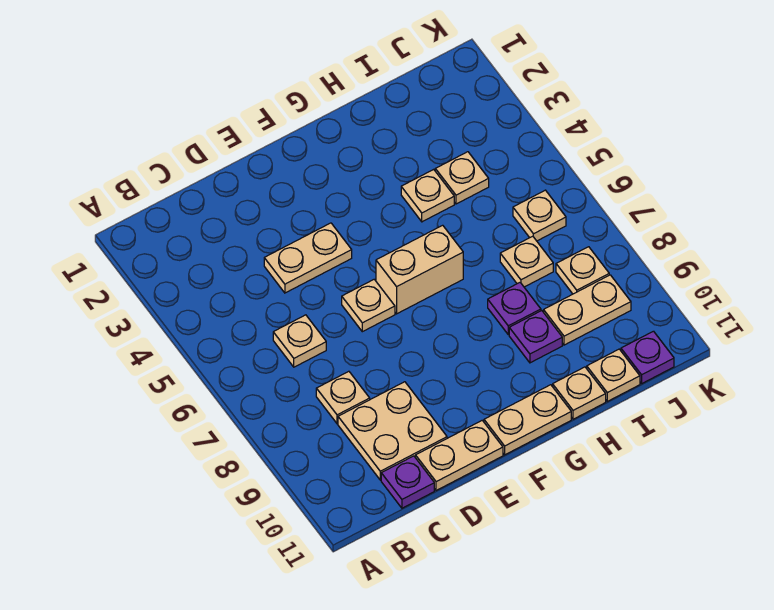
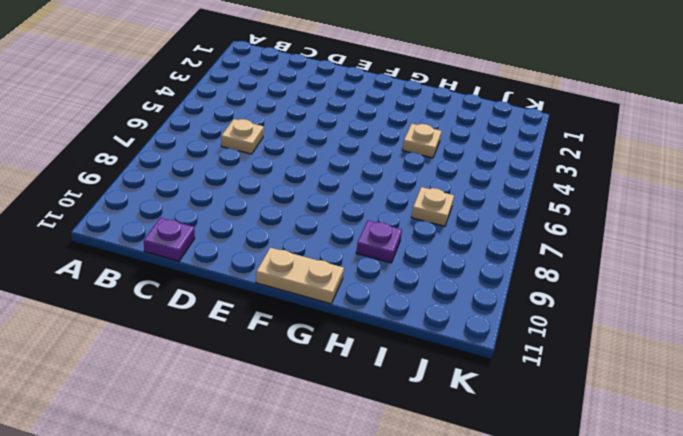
none -> tan 1x1 plate [316,371,370,424]
none -> tan 2x2 plate [338,382,447,480]
none -> tan 1x2 plate [264,223,352,293]

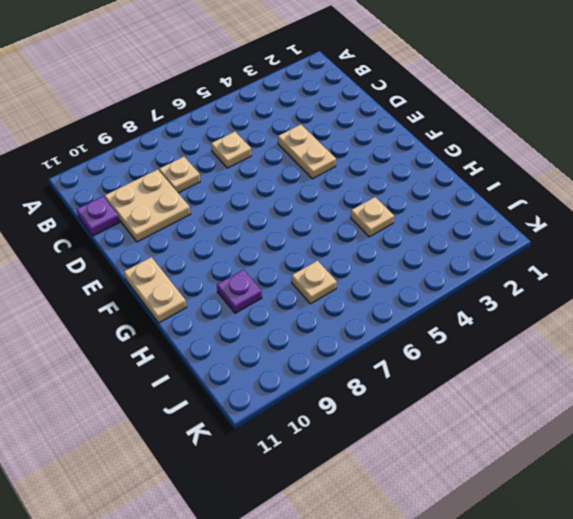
none -> tan 1x2 plate [416,420,503,491]
none -> tan 1x1 plate [342,279,395,332]
none -> tan 1x2 brick [376,225,463,314]

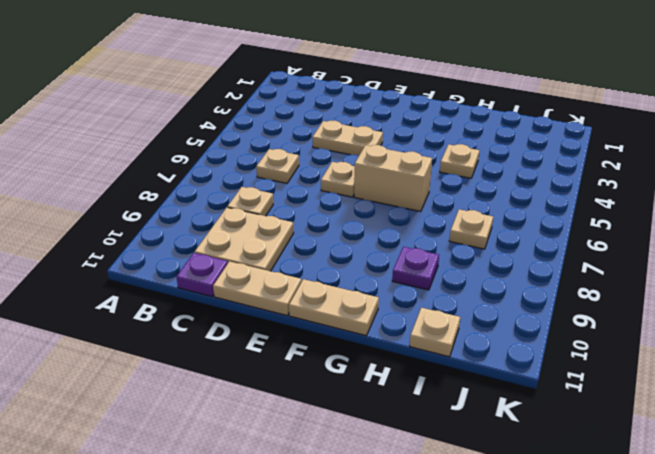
none -> purple 1x1 plate [488,283,541,335]
none -> tan 1x1 plate [553,367,606,419]
none -> tan 1x1 plate [435,152,489,204]

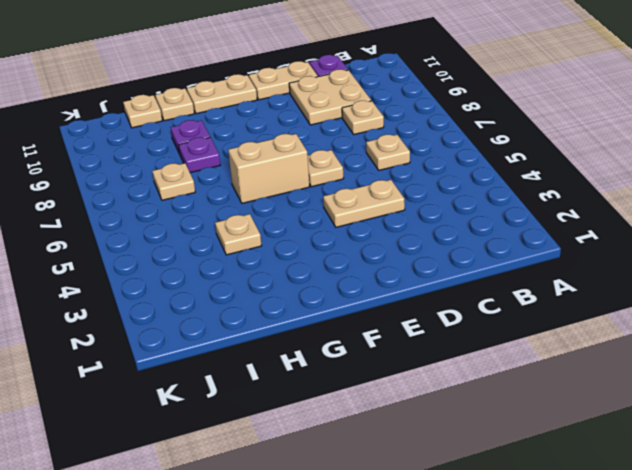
none -> tan 1x1 plate [435,152,489,204]
none -> tan 1x2 plate [544,275,631,345]
none -> tan 1x1 plate [513,190,566,241]

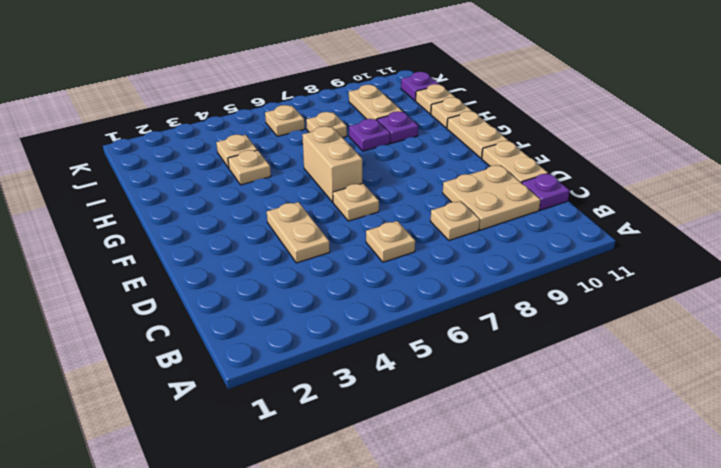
none -> tan 1x1 plate [556,247,609,294]

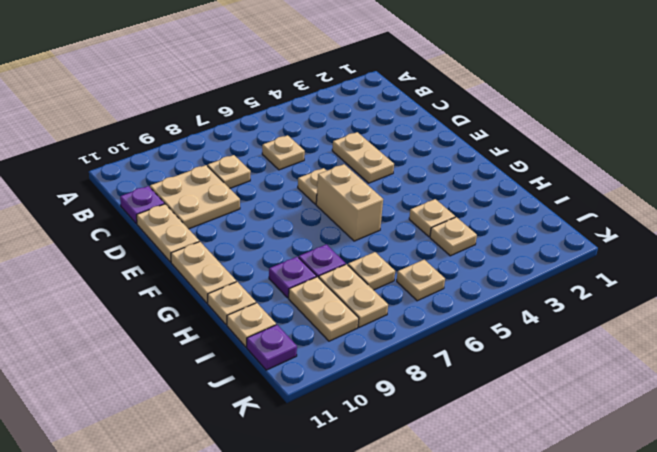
tan 1x2 plate [319,264,388,327] -> tan 1x1 plate [556,247,609,294]

